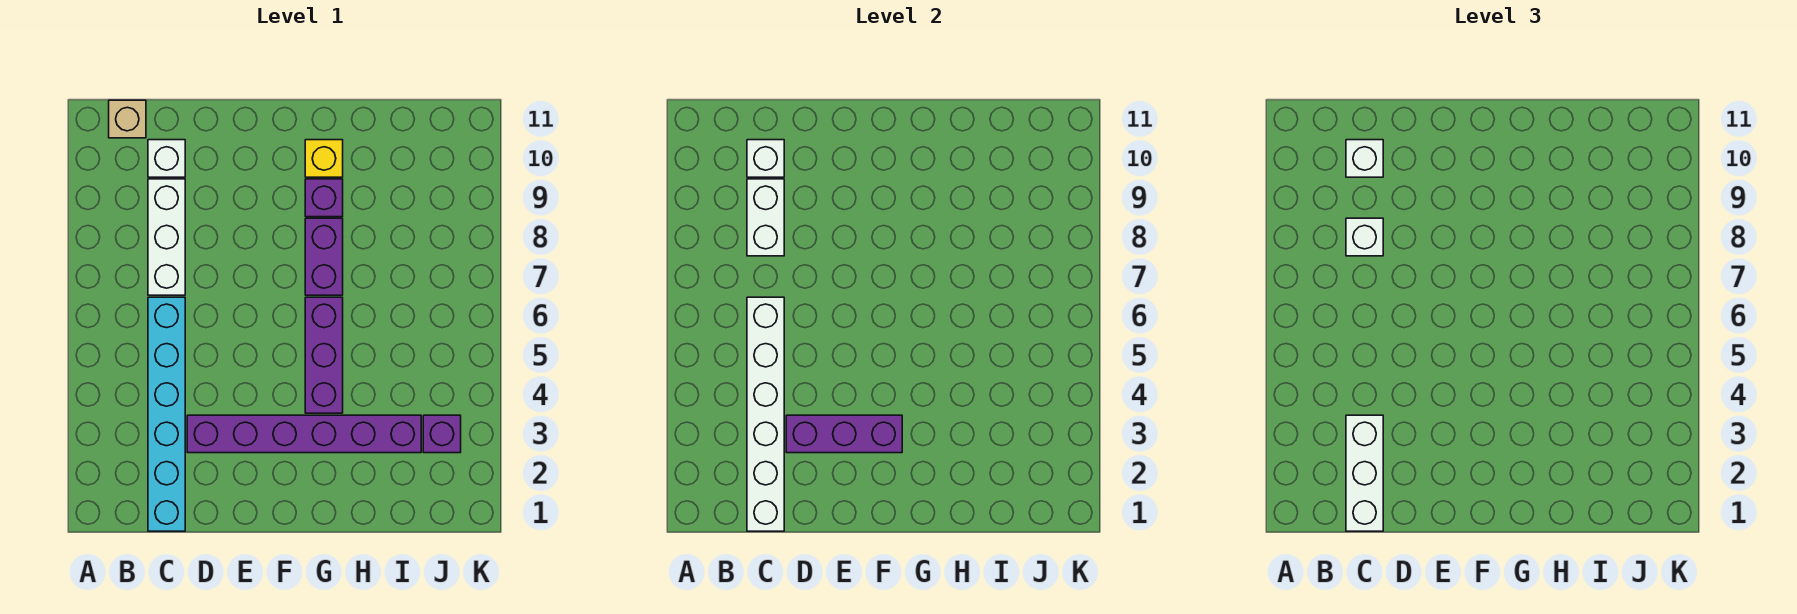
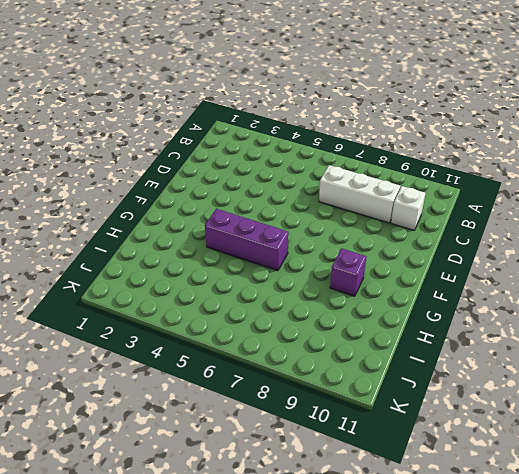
none -> tan 1x1 brick [109,100,146,138]
none -> cyan 1x6 brick [148,297,185,531]
none -> purple 1x6 brick [187,415,421,453]

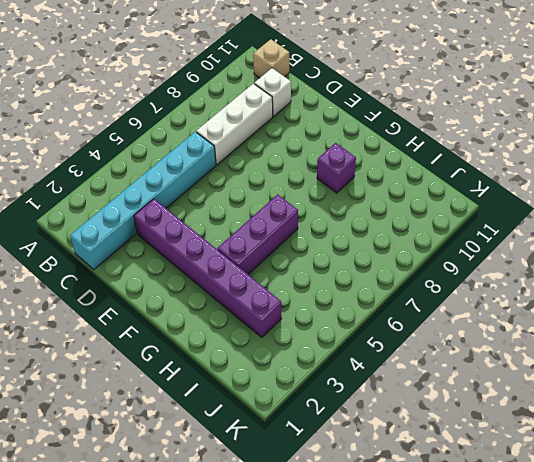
none -> purple 1x2 brick [305,218,343,295]
none -> yellow 1x1 brick [305,140,343,177]
none -> purple 1x1 brick [423,415,461,453]

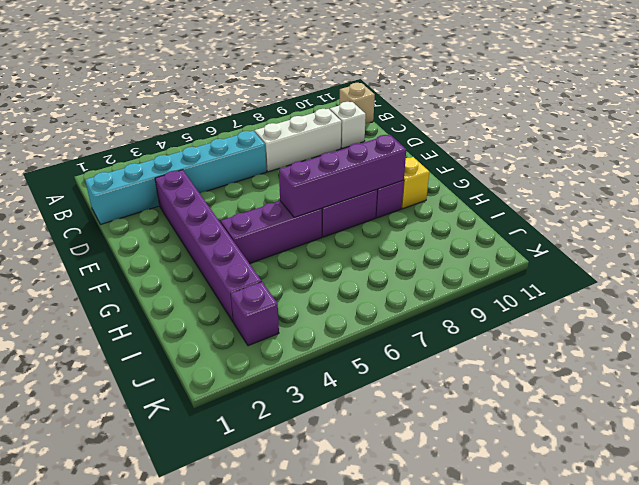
purple 1x4 brick [279,135,406,218] -> none
none -> white 1x6 brick [747,297,784,531]
none -> white 1x2 brick [747,179,784,256]
none -> white 1x1 brick [747,140,784,177]

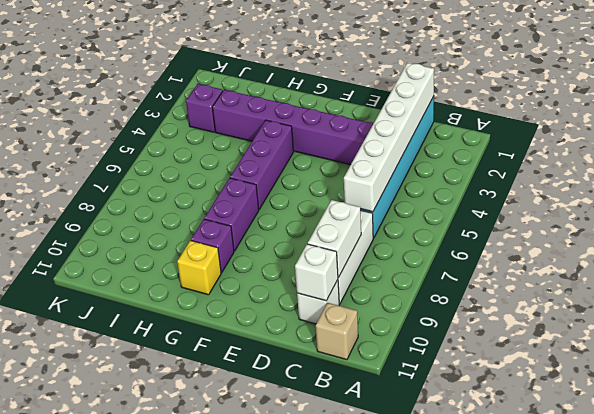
none -> purple 1x3 brick [786,415,902,453]
none -> white 1x3 brick [1346,415,1383,531]
none -> white 1x1 brick [1346,218,1383,256]

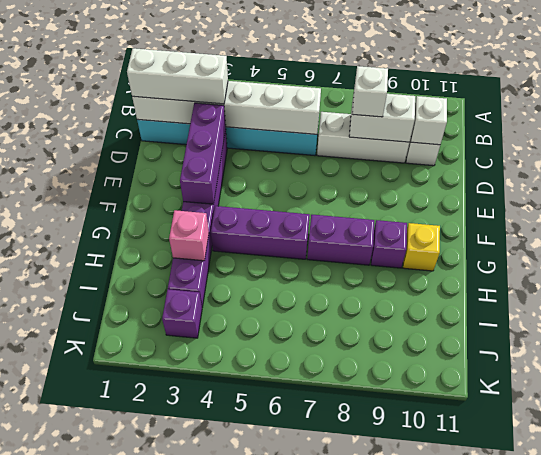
pink 1x1 brick [169,210,209,261] -> none
none -> tan 1x1 brick [109,100,146,138]
none -> white 1x1 brick [1346,140,1383,177]

